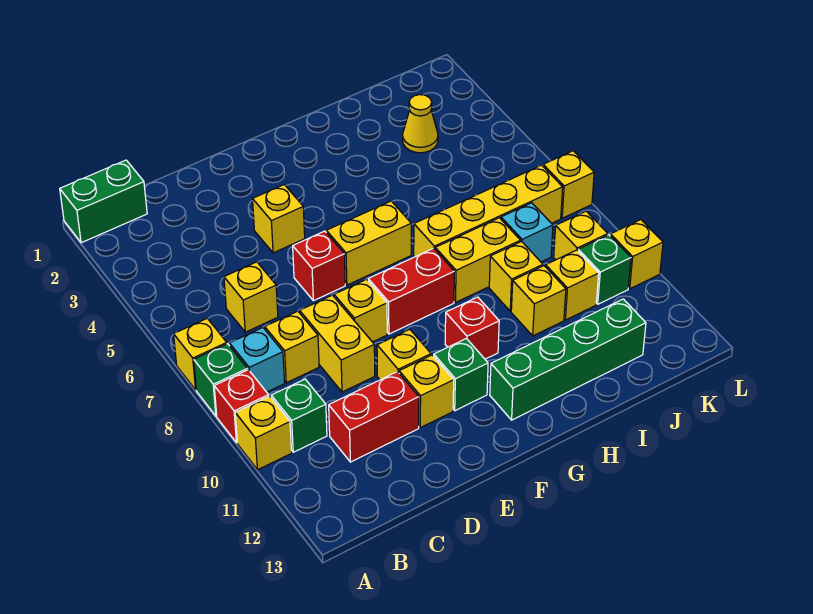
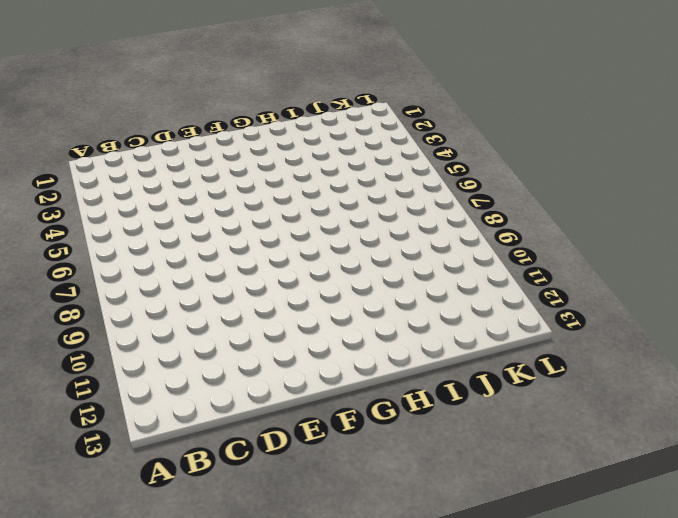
none -> green 1x2 brick [60,160,147,243]
none -> yellow 1x1 brick [174,319,227,390]
none -> green 1x1 brick [194,344,248,416]
none -> red 1x1 brick [214,370,269,443]

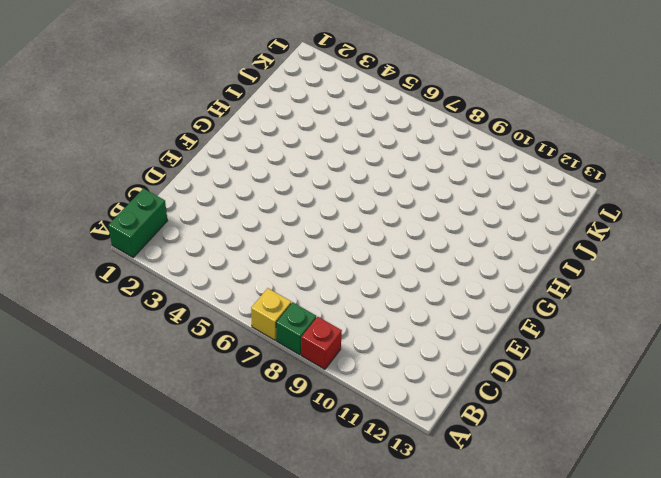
none -> yellow 1x1 brick [235,396,292,470]
none -> cyan 1x1 brick [229,328,285,392]
none -> green 1x1 brick [271,379,327,452]
none -> yellow 1x1 brick [224,262,278,332]

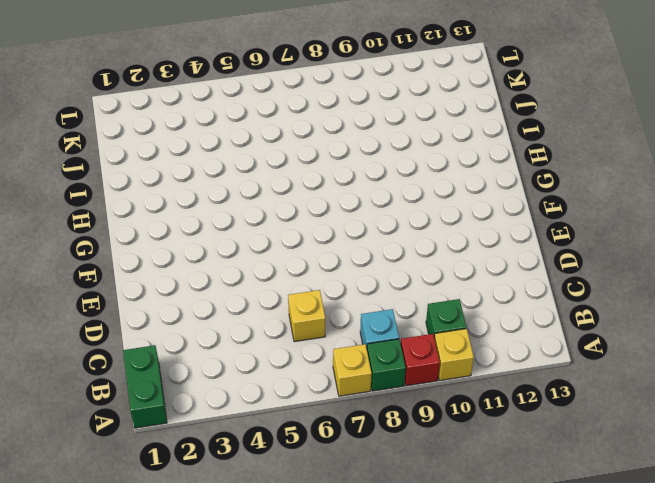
none -> yellow 1x1 brick [265,311,319,383]
none -> red 1x2 brick [329,372,419,462]
none -> yellow 1x2 brick [300,295,375,392]
none -> yellow 1x1 brick [253,185,305,253]

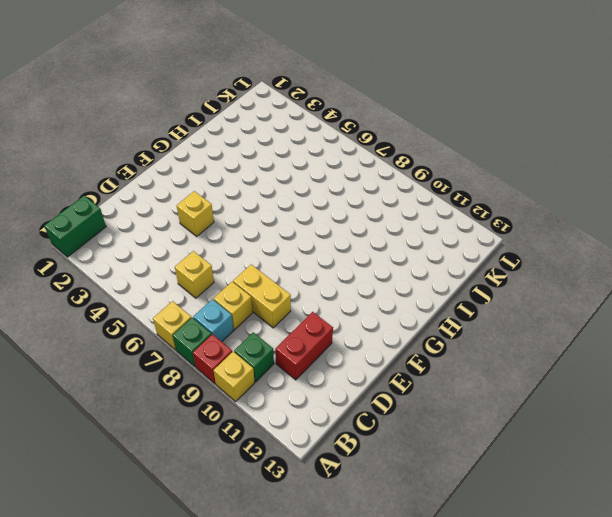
none -> red 1x1 brick [293,231,345,301]
none -> yellow 1x1 brick [334,279,387,342]
none -> yellow 1x1 brick [377,329,431,380]
none -> yellow 1x1 brick [399,355,454,428]

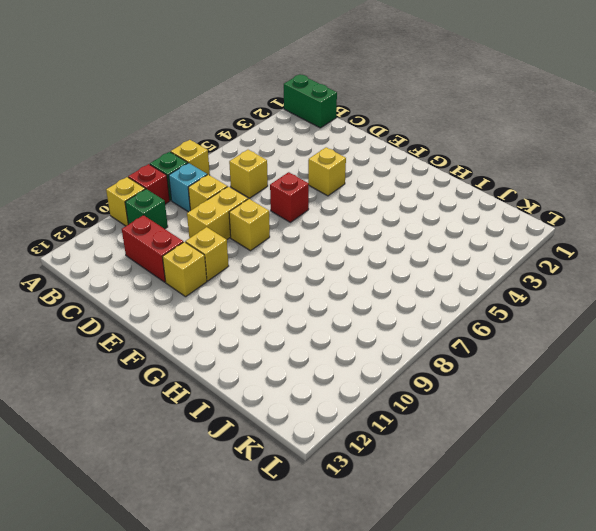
none -> yellow 1x2 brick [326,201,411,285]
none -> red 1x2 brick [368,248,455,334]
none -> green 1x1 brick [434,339,488,411]
none -> red 1x1 brick [445,297,499,359]

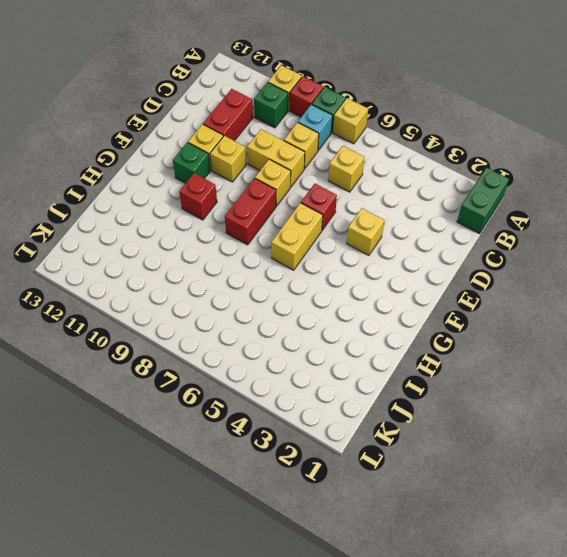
none -> green 1x4 brick [490,299,646,420]
none -> yellow 1x4 brick [414,165,563,257]
none -> yellow 1x2 brick [435,218,520,303]
none -> yellow 1x1 brick [489,242,543,311]

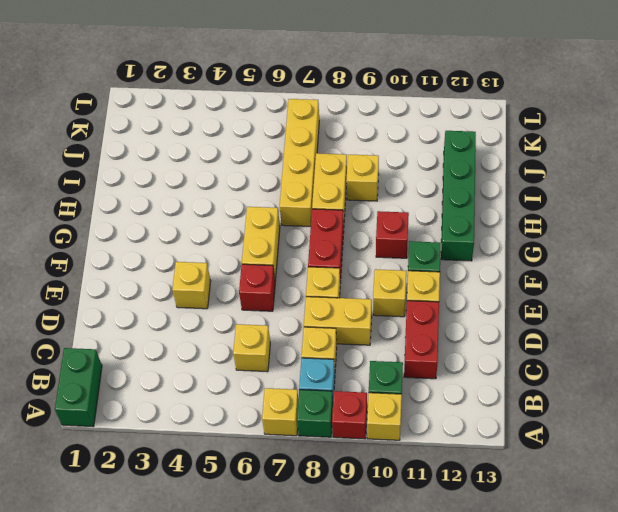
none -> yellow 1x1 brick [511,266,566,336]
none -> yellow 1x1 cone [403,95,438,153]
none -> cyan 1x1 brick [501,203,553,262]
none -> yellow 1x1 brick [546,250,599,320]

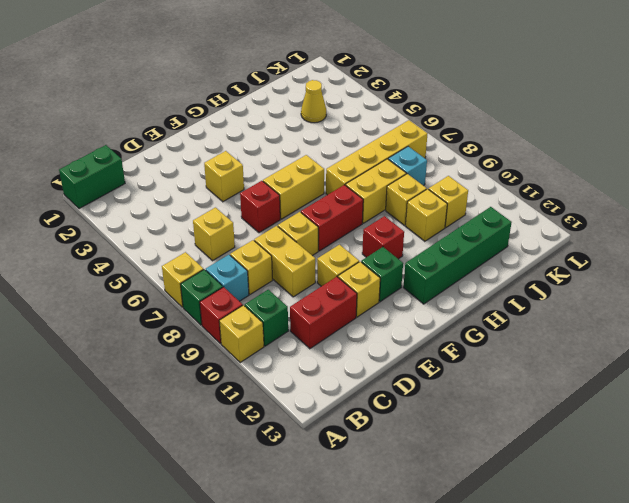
none -> yellow 1x1 brick [554,211,608,260]
none -> green 1x1 brick [578,235,631,304]
none -> yellow 1x1 brick [543,151,594,218]
none -> yellow 1x1 brick [610,220,663,289]

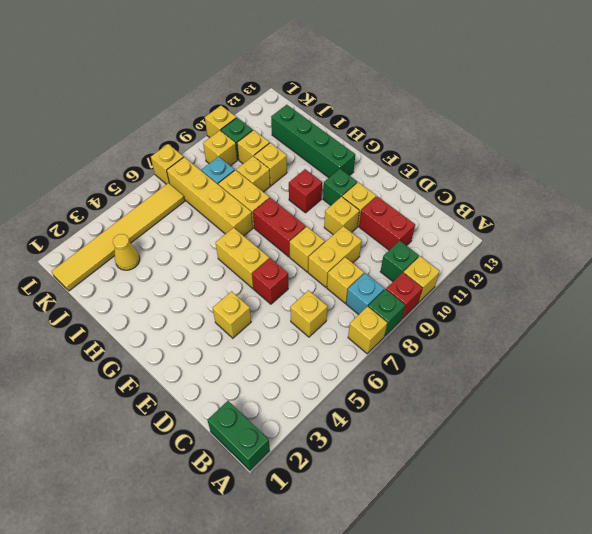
yellow 1x6 tile [51,183,185,291] -> none

